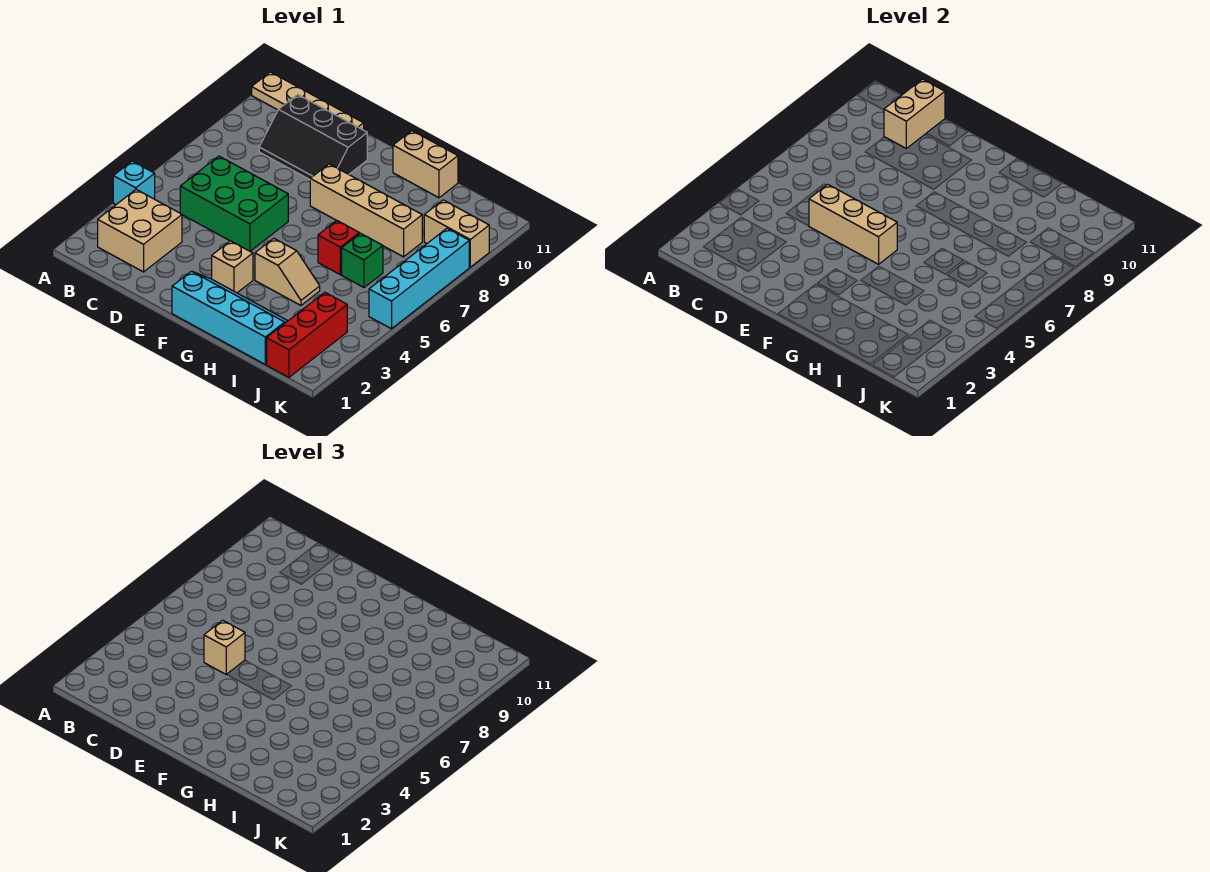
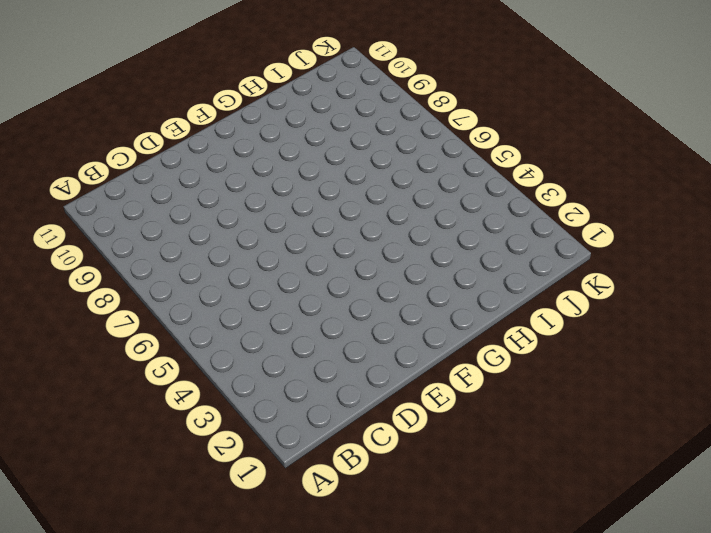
none -> cyan 1x1 brick [113,161,155,204]
none -> tan 1x4 plate [252,72,364,130]
none -> tan 2x2 brick [98,190,182,272]

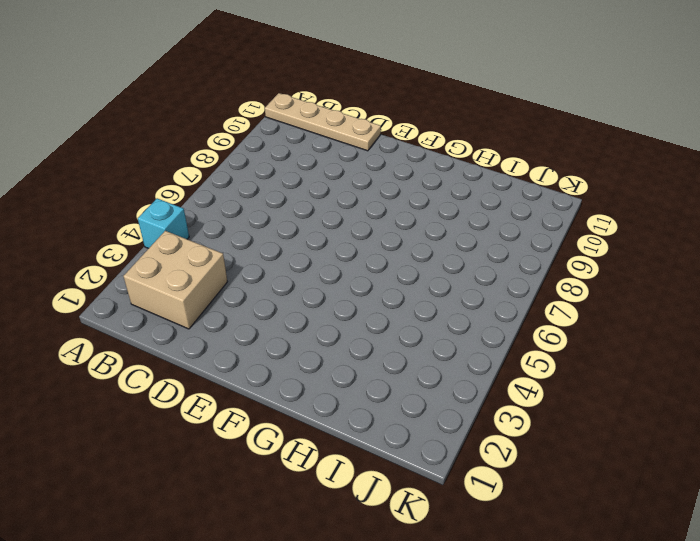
none -> green 2x3 brick [180,156,288,251]
none -> black 2x3 slope [259,95,367,180]
none -> cyan 2x4 slope [172,271,287,364]

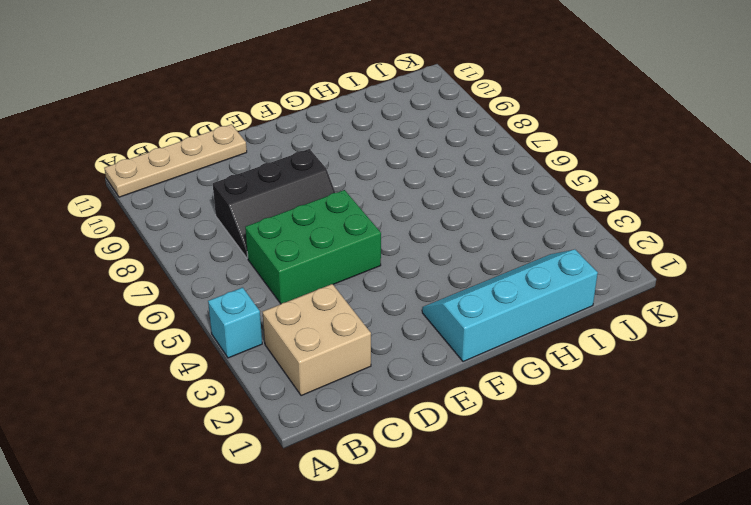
black 2x3 slope [213,149,335,258] -> black 2x3 slope moved to [259,95,367,180]
none -> tan 1x1 brick [212,241,253,293]
none -> tan 1x4 brick [310,164,422,257]
none -> tan 1x2 slope [255,238,320,305]

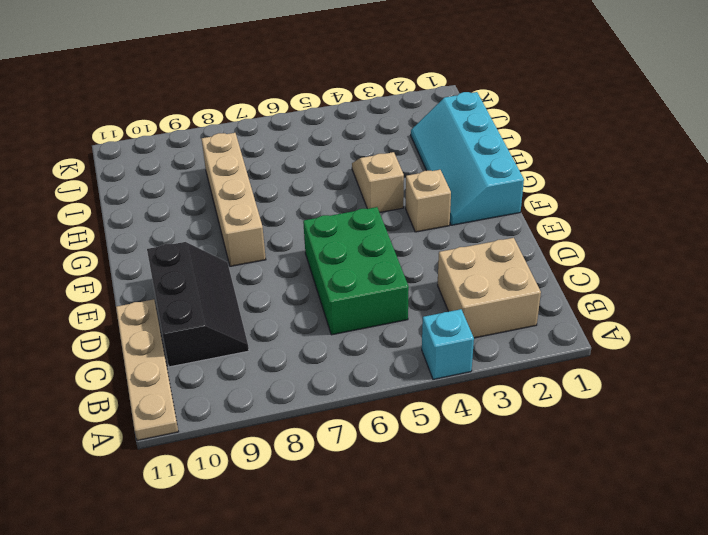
none -> tan 1x2 brick [393,131,458,198]
none -> red 1x1 brick [318,220,359,275]
none -> green 1x1 brick [342,233,383,287]

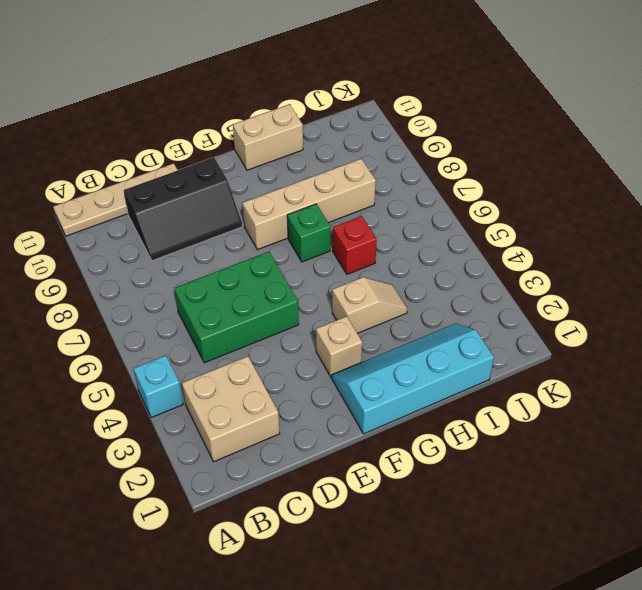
green 1x1 brick [287,204,331,262] -> green 1x1 brick moved to [342,233,383,287]
none -> red 1x3 brick [267,292,347,377]
none -> tan 1x2 brick [424,200,489,267]
none -> cyan 1x4 brick [369,228,469,329]

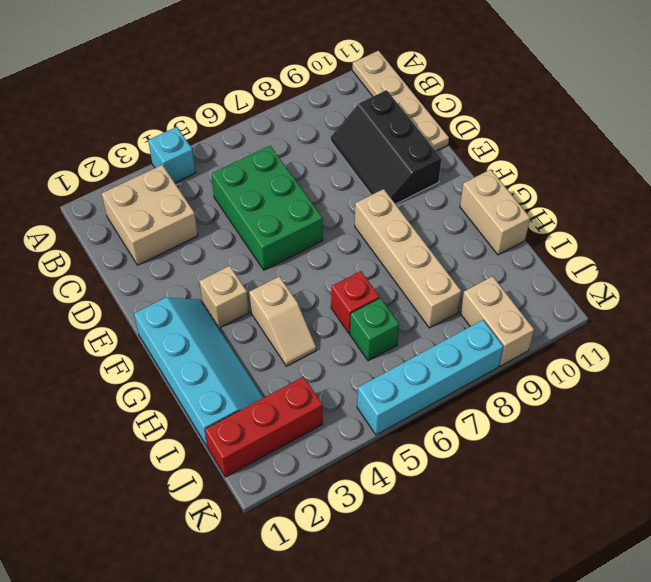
none -> tan 1x2 brick [884,79,945,148]
none -> tan 1x3 brick [809,184,897,264]
none -> tan 1x1 brick [204,620,245,675]

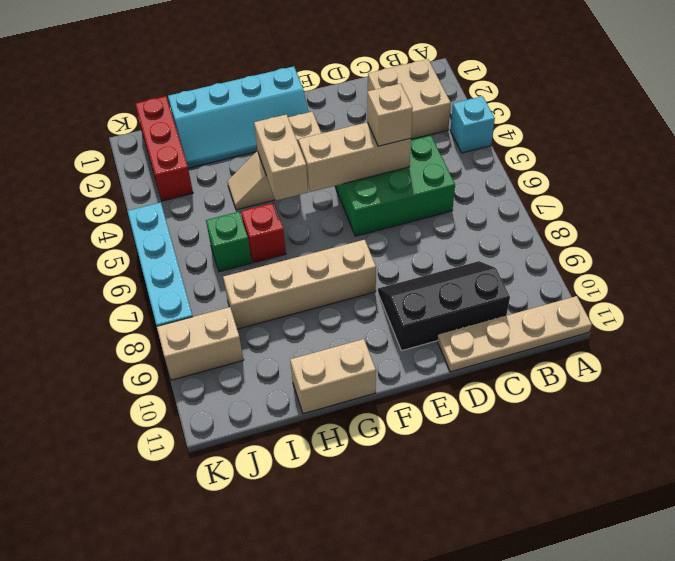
tan 1x2 brick [254,114,308,201] -> tan 1x2 brick moved to [884,79,945,148]

